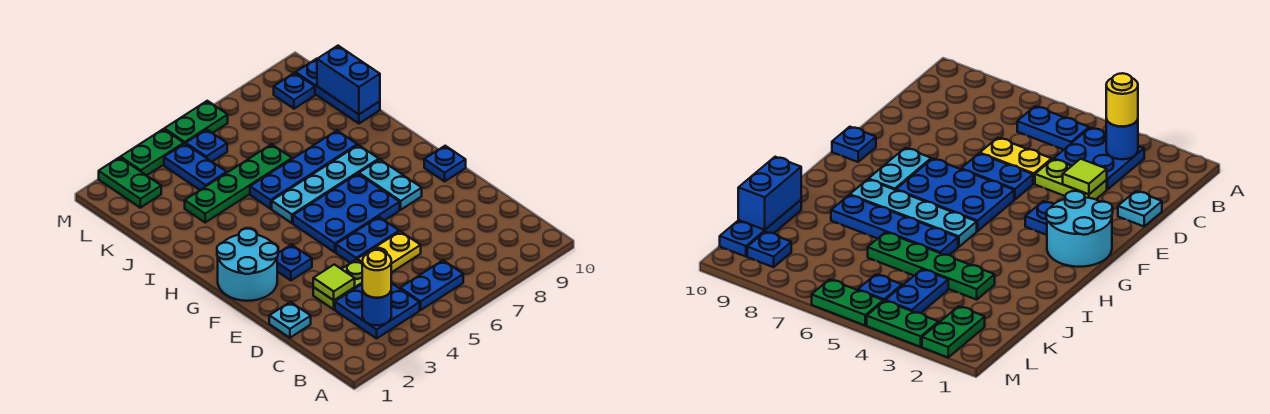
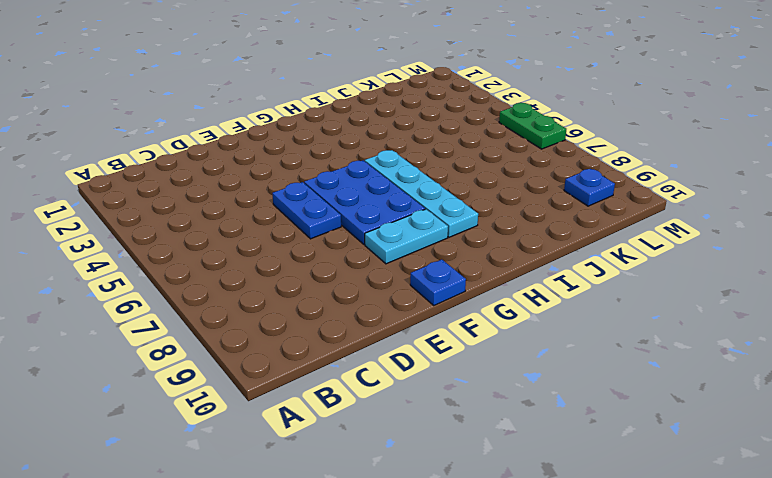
none -> blue 2x2 plate [335,283,420,338]
none -> blue 1x2 plate [400,260,463,310]
none -> cyan 1x1 plate [269,302,311,338]

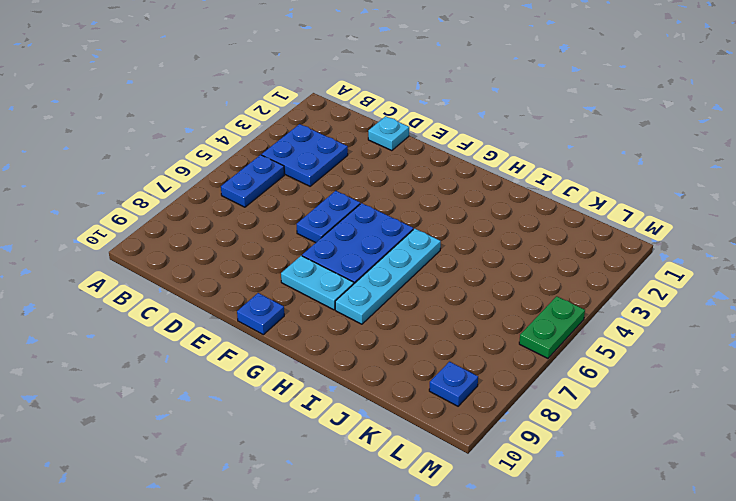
none -> lime 1x2 plate [313,260,362,309]
none -> yellow 1x2 plate [357,231,421,273]
none -> cyan 2x2 round brick [217,229,278,301]

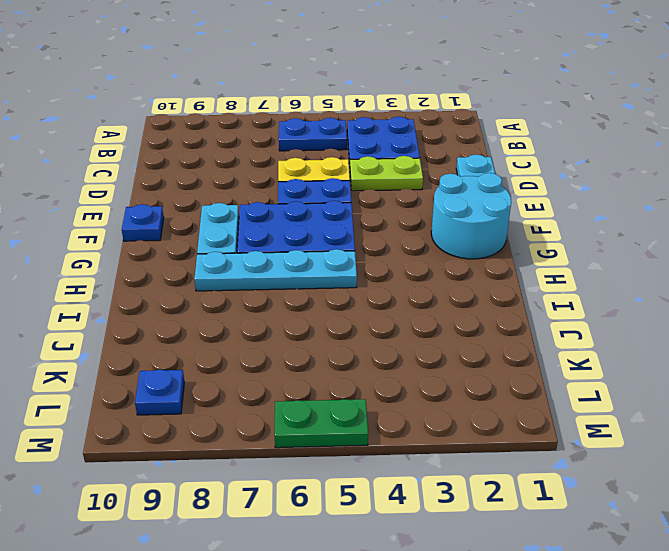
none -> blue 1x1 plate [277,245,312,280]
none -> blue 1x4 plate [250,131,357,209]
none -> green 1x4 plate [185,144,292,222]

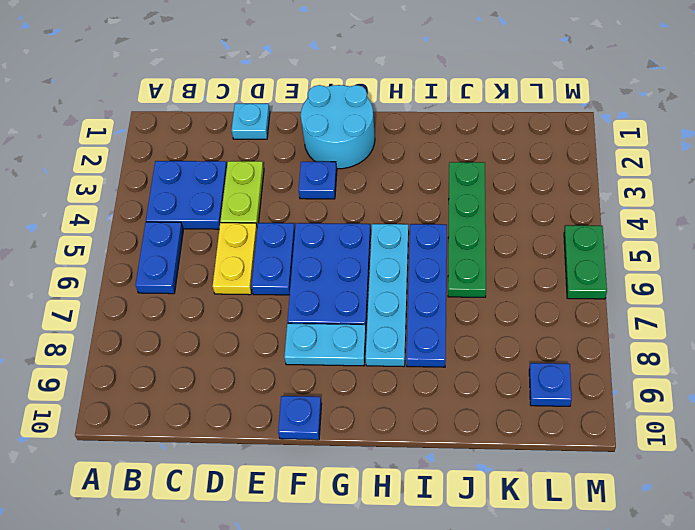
none -> blue 1x3 plate [296,59,380,123]
none -> blue 1x2 plate [164,144,227,190]
none -> green 1x2 plate [99,157,161,208]

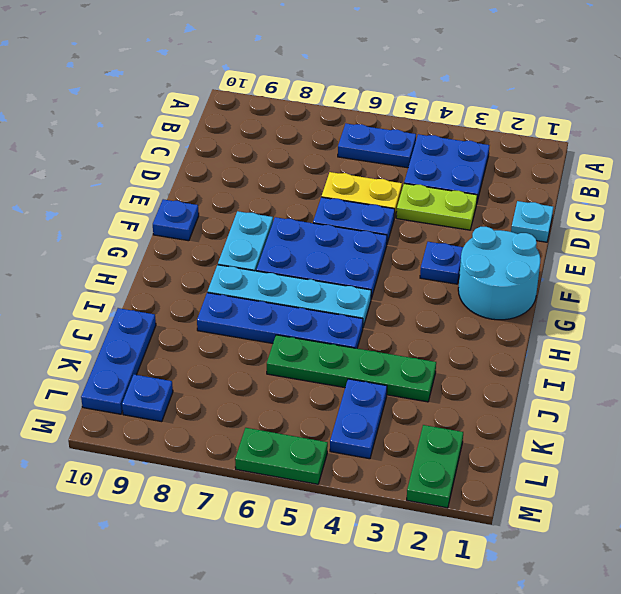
none -> blue 1x1 plate [186,129,227,161]
none -> green 1x2 plate [121,129,184,176]
none -> blue 1x1 round brick [362,290,391,325]

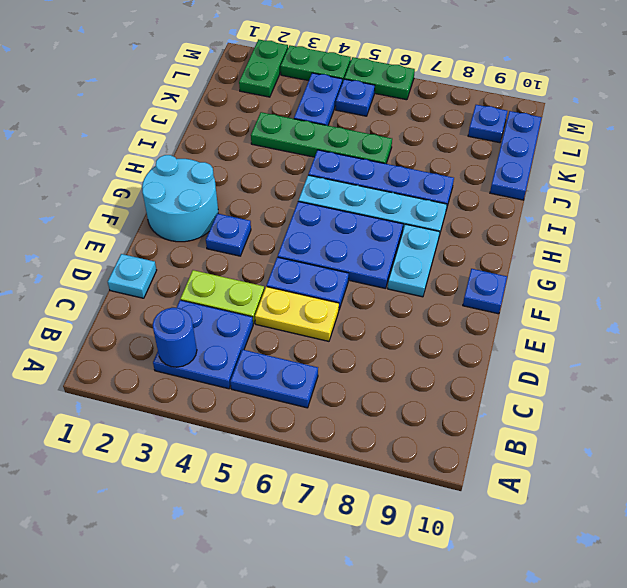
none -> lime 1x1 tile [313,264,355,300]
none -> blue 1x2 brick [317,46,380,114]
none -> yellow 1x1 round brick [362,250,391,298]

